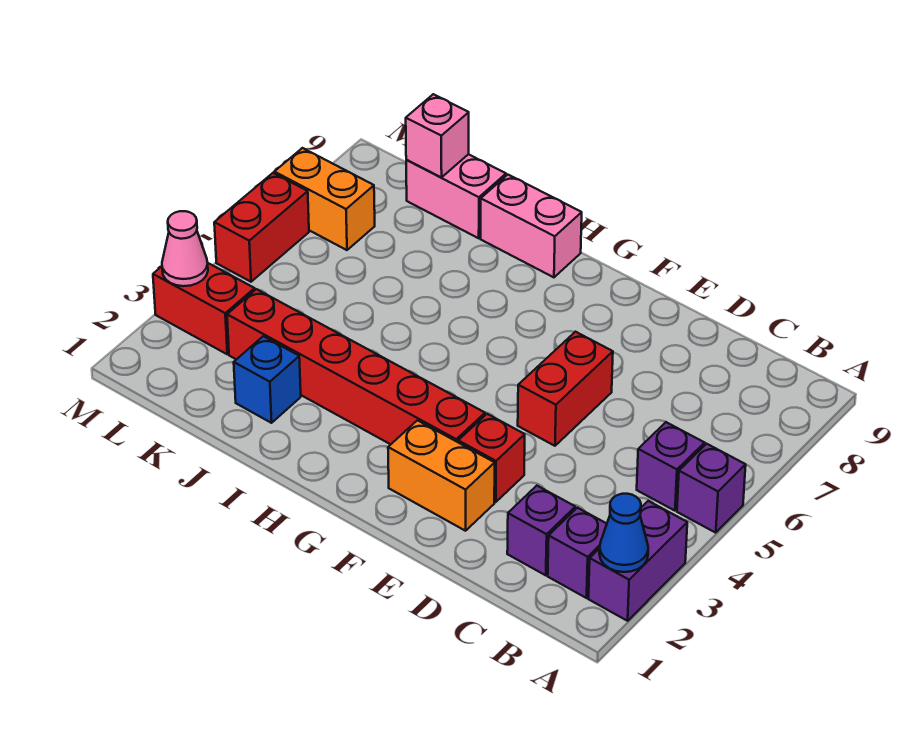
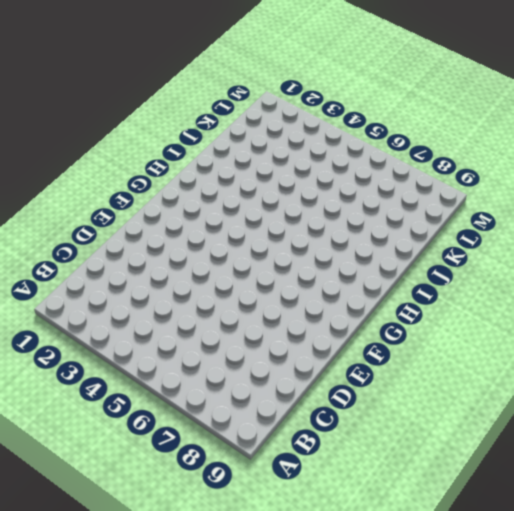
none -> purple 1x2 brick [589,501,687,621]
none -> purple 1x1 brick [677,444,746,533]
none -> purple 1x1 brick [548,508,607,598]

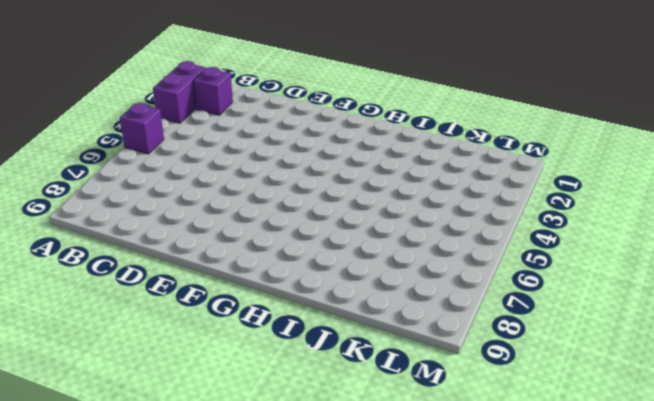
none -> purple 1x1 brick [637,422,705,511]
none -> purple 1x1 brick [507,486,575,575]
none -> orange 1x2 brick [388,420,495,531]

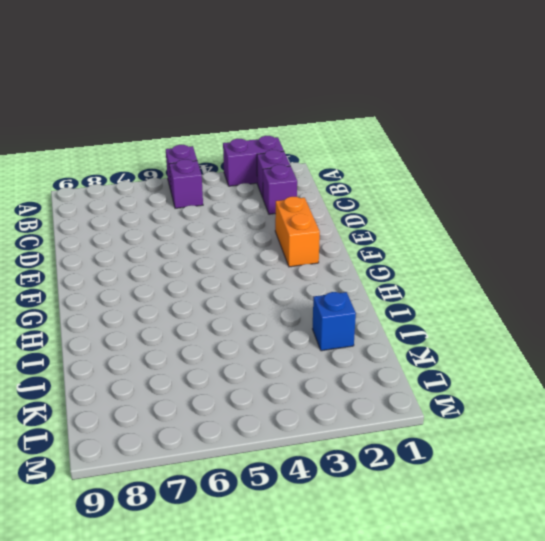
none -> red 1x1 brick [458,414,525,502]
none -> red 1x2 brick [518,332,613,446]
none -> red 1x6 brick [227,289,485,445]

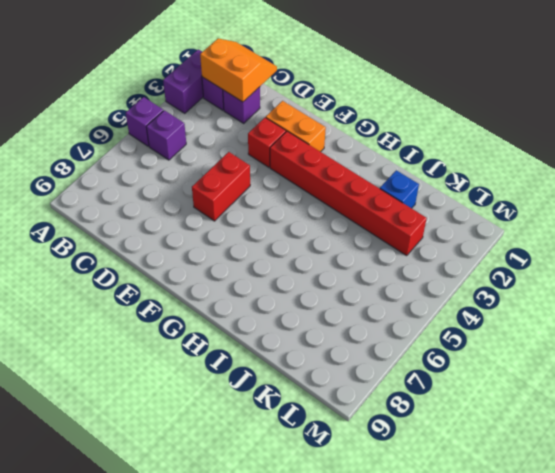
orange 2x2 slope [200,39,277,102] -> none
none -> pink 1x2 brick [481,175,582,277]
none -> pink 1x2 brick [406,154,506,238]
none -> red 1x2 brick [153,263,255,354]

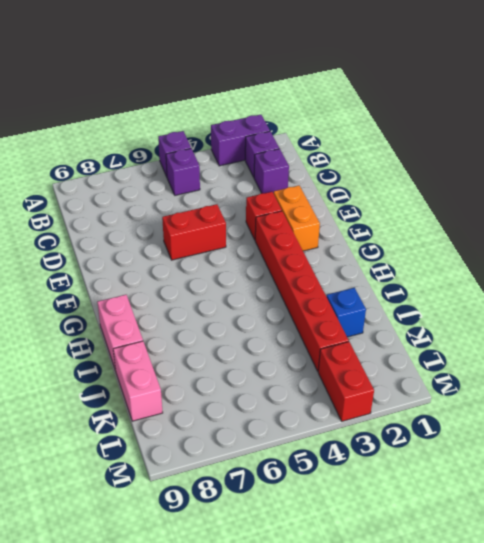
none -> orange 1x2 brick [274,148,375,250]
none -> red 1x2 brick [214,173,309,282]
none -> blue 1x1 cone [599,494,648,572]

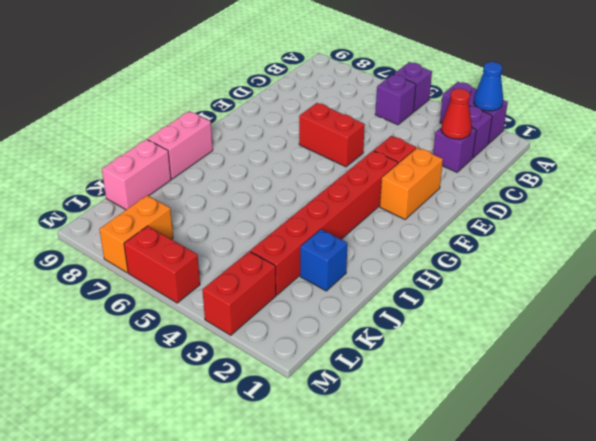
red 1x1 cone [441,89,472,139] -> none
none -> pink 1x1 brick [406,94,469,177]
none -> pink 1x1 cone [162,211,208,286]

